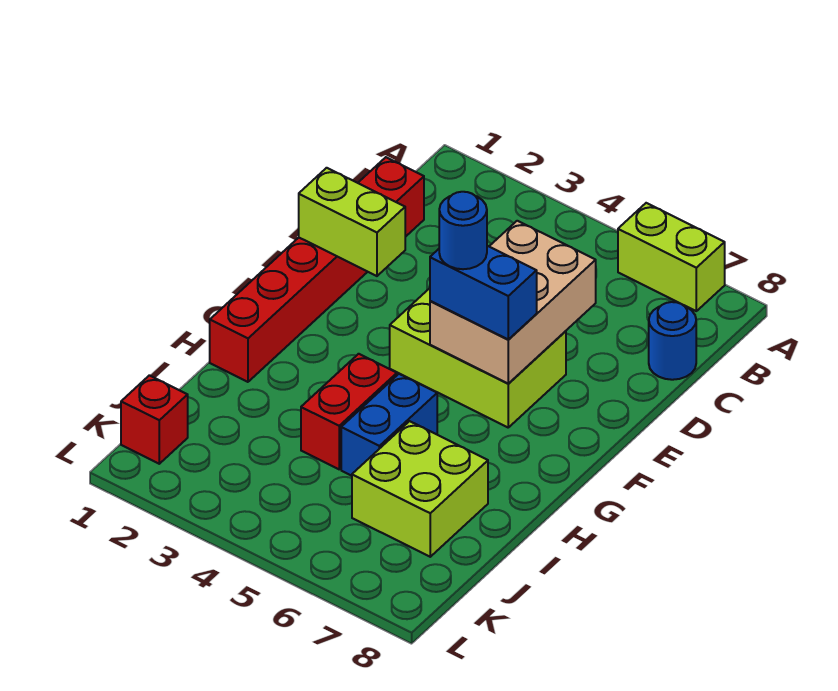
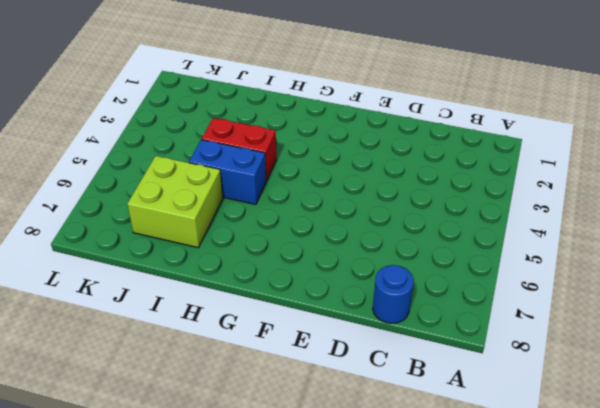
none -> lime 1x2 brick [618,203,725,311]
none -> red 1x6 brick [210,157,424,382]
none -> lime 2x3 brick [390,288,566,427]

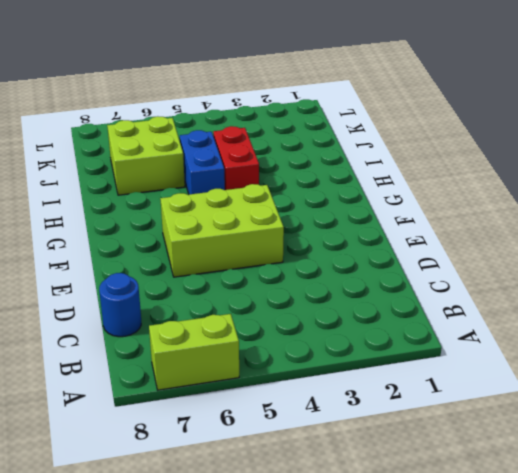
none -> red 1x6 brick [210,157,424,382]
none -> red 1x1 brick [121,375,188,464]
none -> tan 2x3 brick [430,221,596,384]

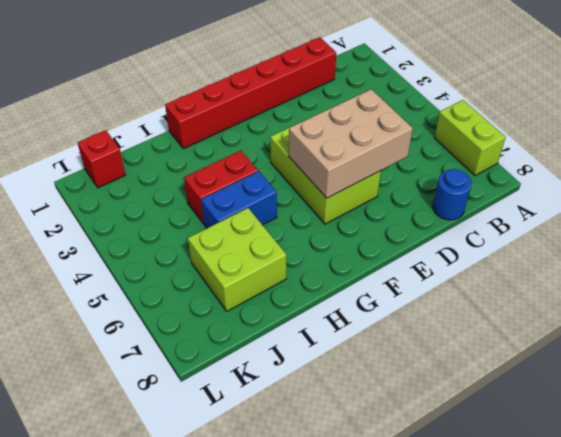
none -> lime 1x2 brick [299,168,405,276]
none -> blue 1x2 brick [430,246,537,340]
none -> blue 1x1 round brick [439,192,487,269]

